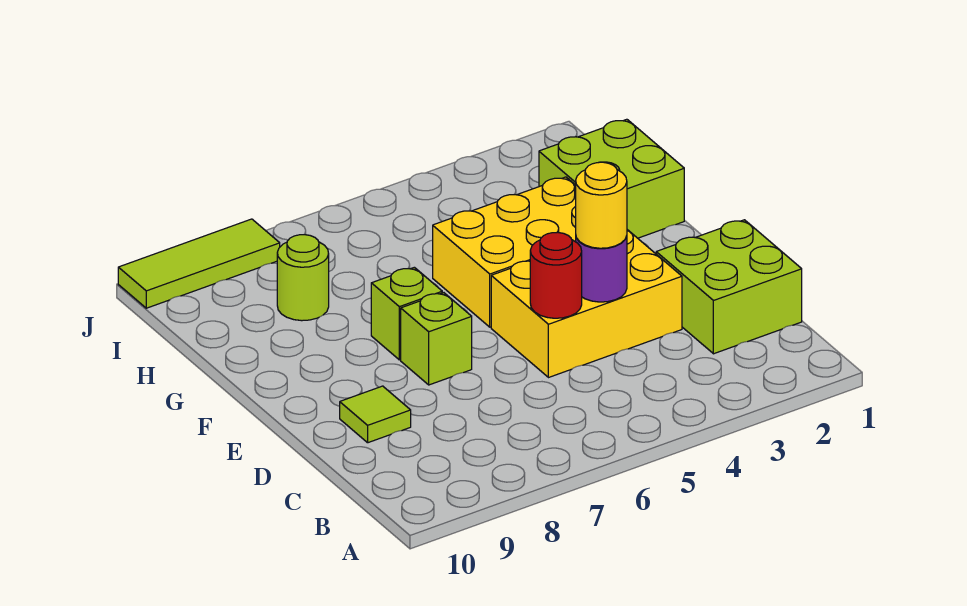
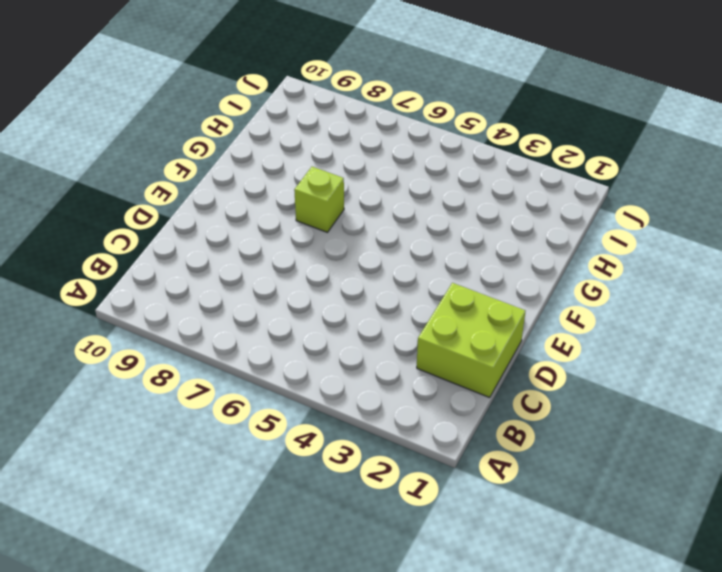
none -> yellow 2x3 brick [491,230,682,378]
none -> lime 1x1 tile [340,386,411,443]
none -> lime 1x1 brick [401,293,472,385]

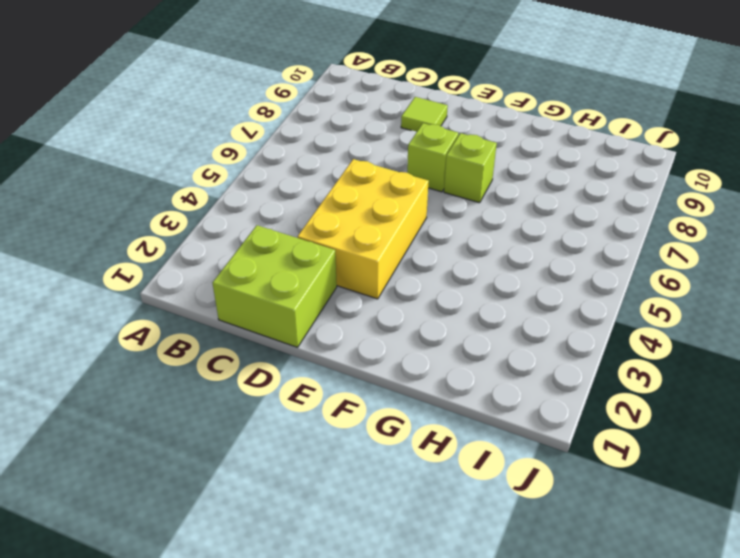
none -> yellow 2x3 brick [433,177,576,327]
none -> lime 2x2 brick [539,119,684,238]
none -> lime 1x1 round brick [277,235,329,321]

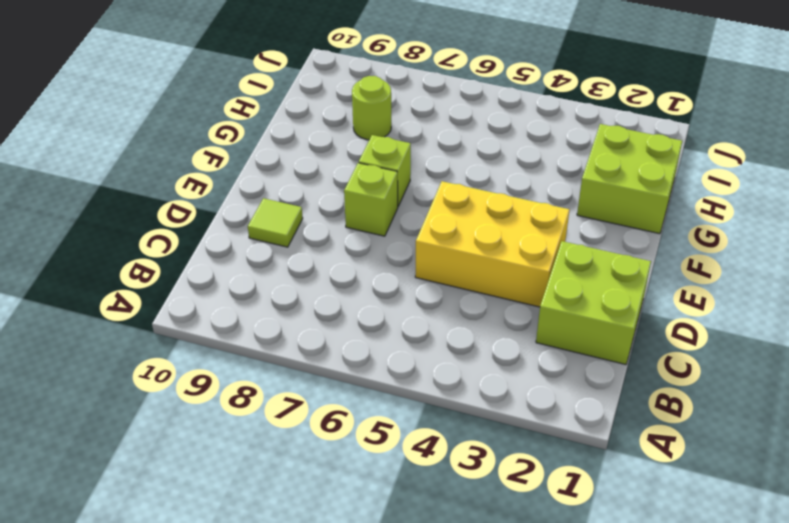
none -> yellow 2x3 brick [433,177,576,327]
none -> lime 1x3 tile [118,219,280,308]
none -> purple 1x1 round brick [576,236,627,302]

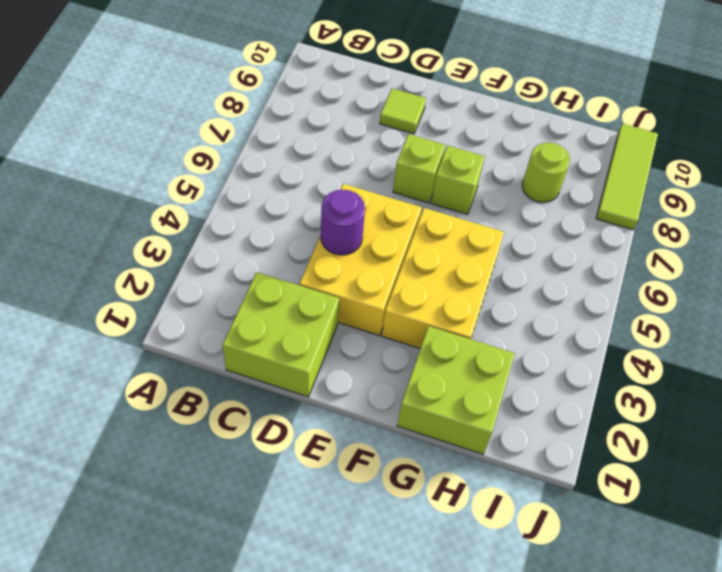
none -> red 1x1 round brick [530,232,582,318]
none -> yellow 1x1 round brick [576,162,627,248]

